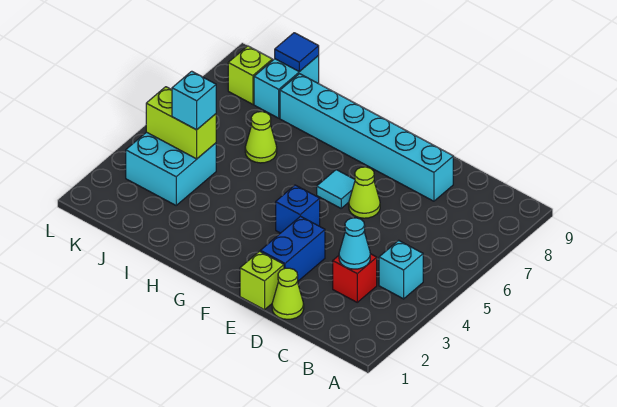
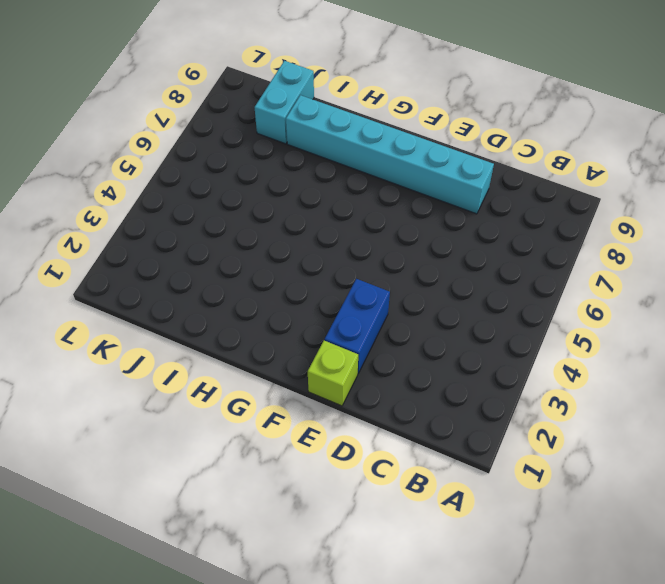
none -> cyan 1x1 brick [379,240,423,299]
none -> red 1x1 brick [333,254,377,302]
none -> lime 1x1 cone [272,268,304,319]

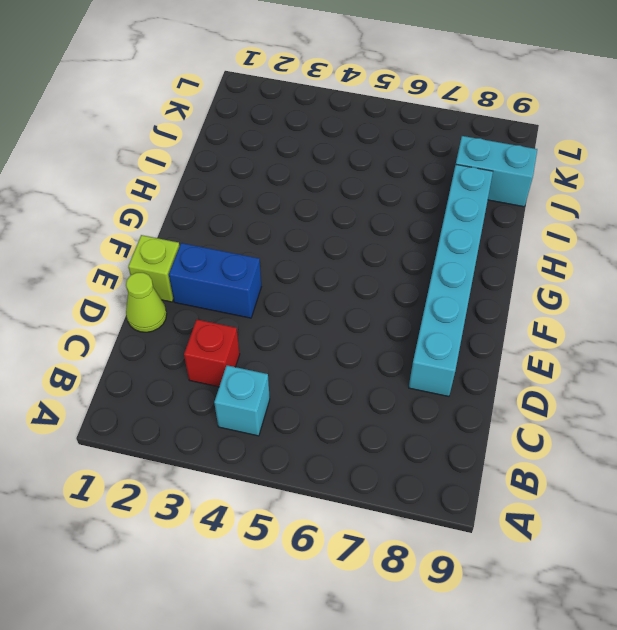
none -> lime 1x1 cone [349,167,380,218]
none -> blue 1x1 brick [276,185,320,233]
none -> cyan 1x1 tile [317,170,355,208]

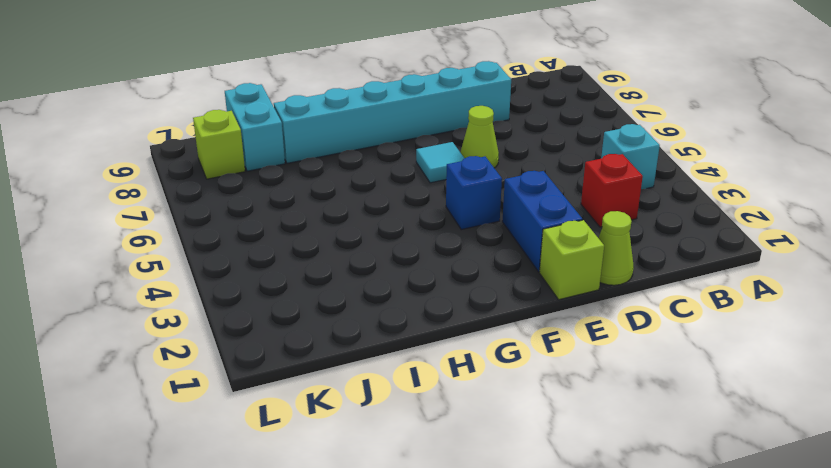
none -> lime 1x1 cone [245,112,277,163]
none -> cyan 2x2 brick [126,132,216,205]
none -> cyan 1x1 cone [339,218,370,269]

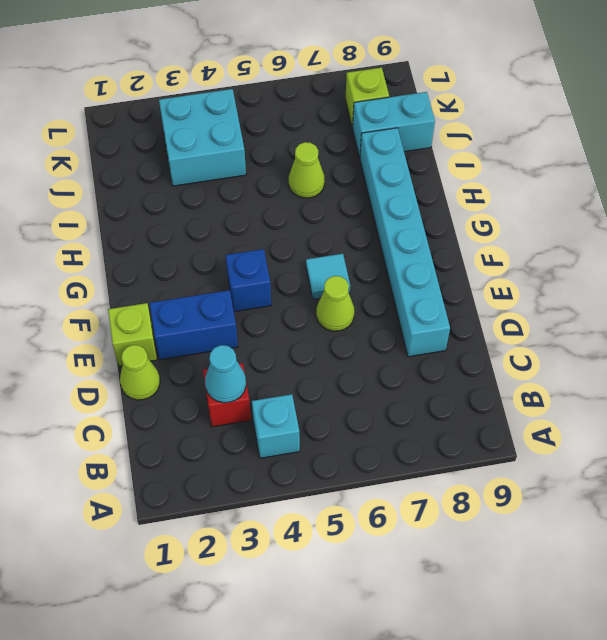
none -> lime 1x2 brick [146,87,216,159]
none -> blue 1x1 tile [275,33,319,72]
none -> cyan 1x1 brick [172,71,216,130]

